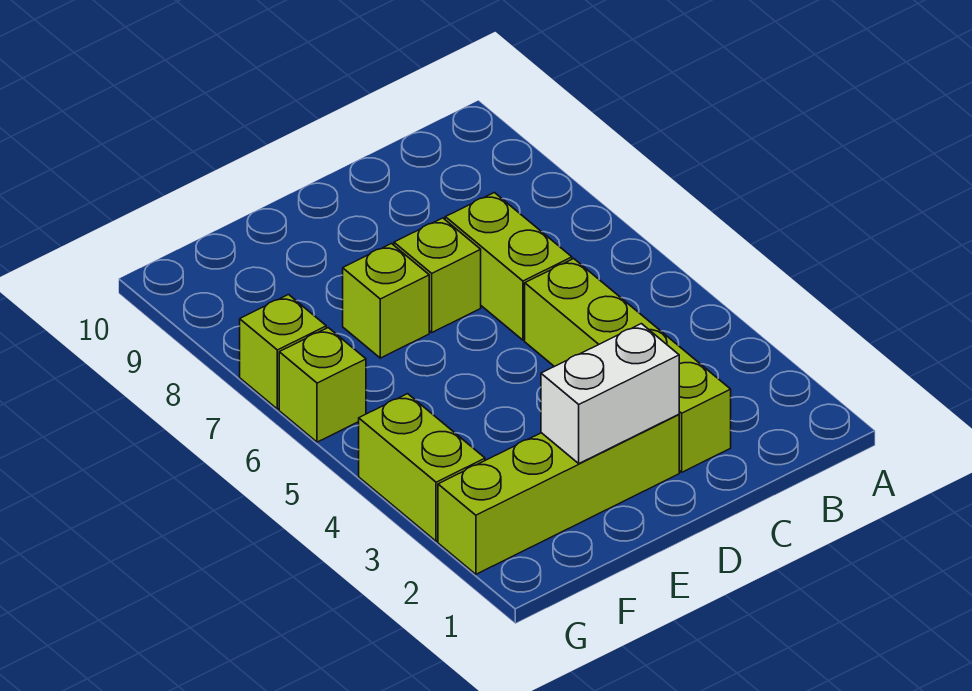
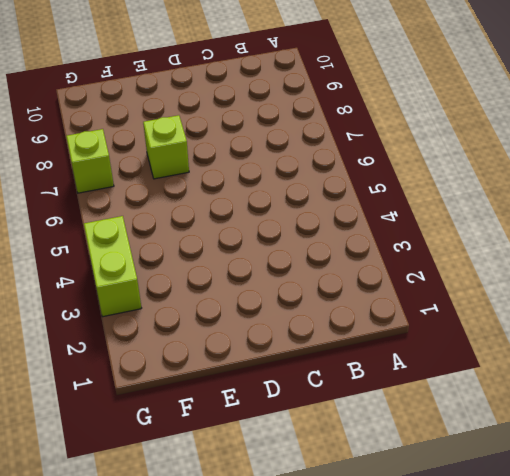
none -> lime 1x4 brick [525,259,731,472]
none -> lime 1x2 brick [445,193,572,340]

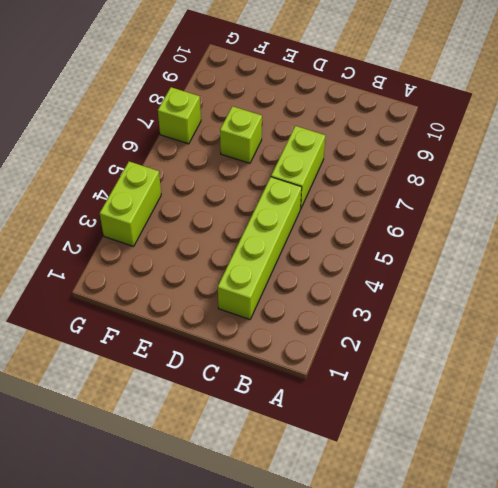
none -> lime 1x4 brick [438,414,679,574]
none -> lime 1x1 brick [394,218,481,332]

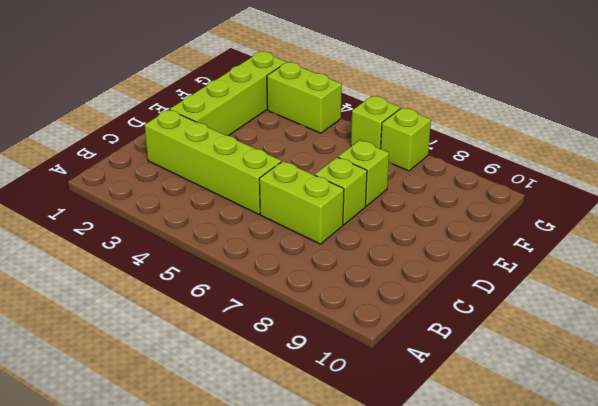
none -> white 1x2 brick [541,324,679,463]

